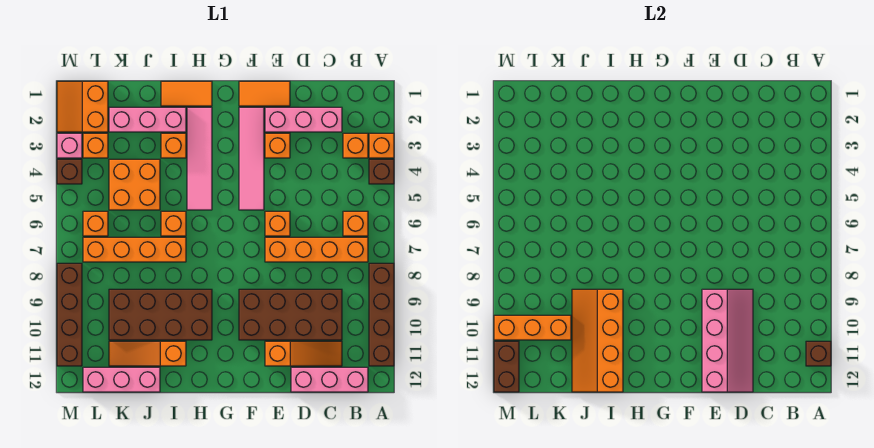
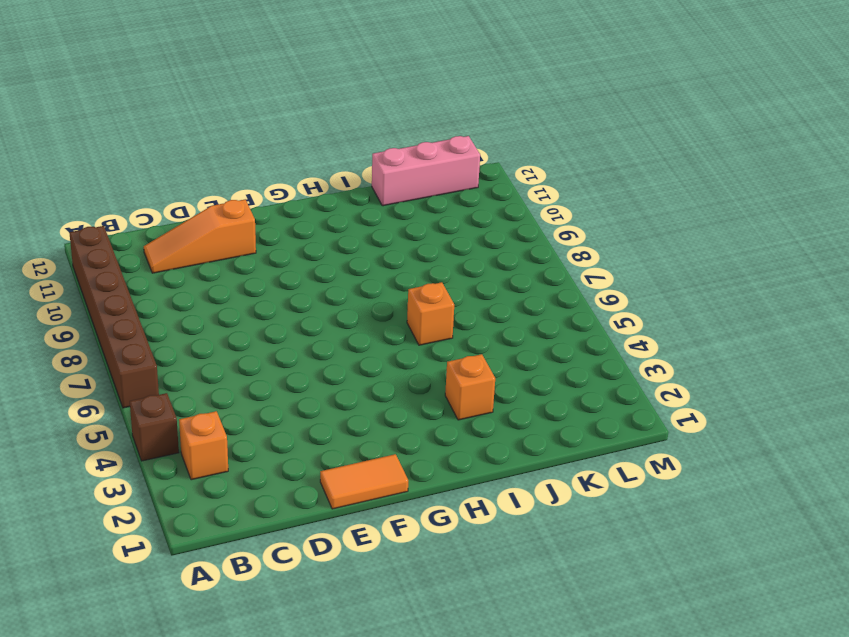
brown 1x6 brick [69,226,159,408] -> brown 1x4 brick [369,263,394,366]
none -> orange 1x1 brick [369,133,394,158]
none -> orange 1x1 brick [343,211,368,236]
none -> orange 1x4 brick [265,237,368,262]
none -> pink 1x3 brick [291,367,368,392]

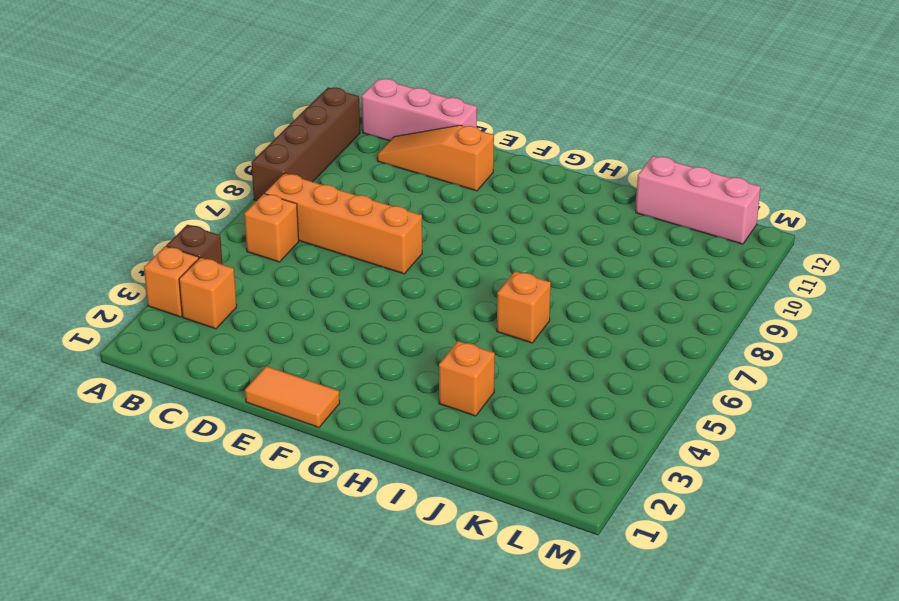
none -> pink 1x3 brick [265,107,342,132]
none -> brown 2x4 brick [239,289,342,340]
none -> orange 1x1 brick [265,133,290,158]
none -> orange 1x1 brick [265,211,290,236]

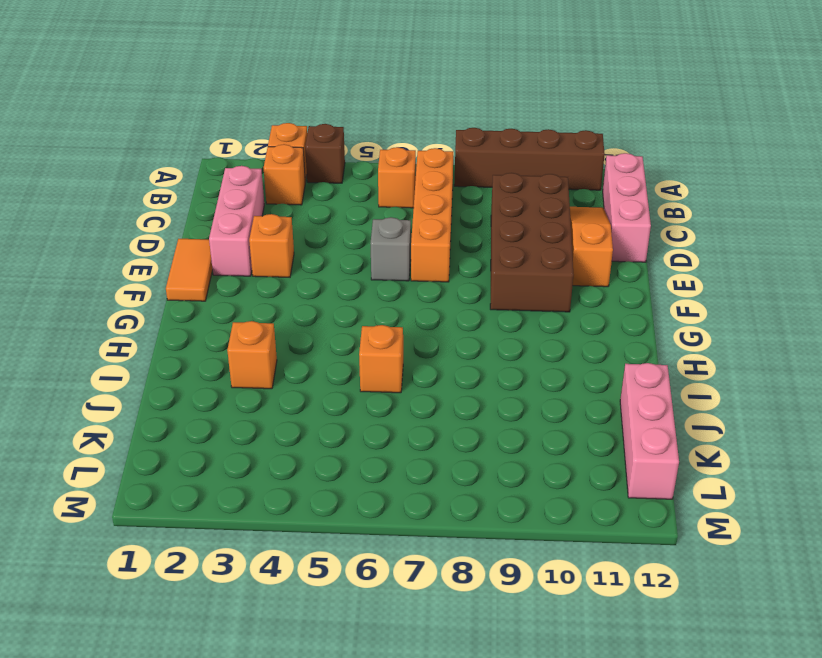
grey 1x1 brick [370,217,411,281] -> orange 1x1 brick [265,211,290,236]
none -> pink 1x4 tile [239,107,264,210]
none -> orange 1x2 tile [161,81,212,106]
none -> pink 1x4 tile [187,107,212,210]
none -> brown 2x4 brick [109,289,212,340]

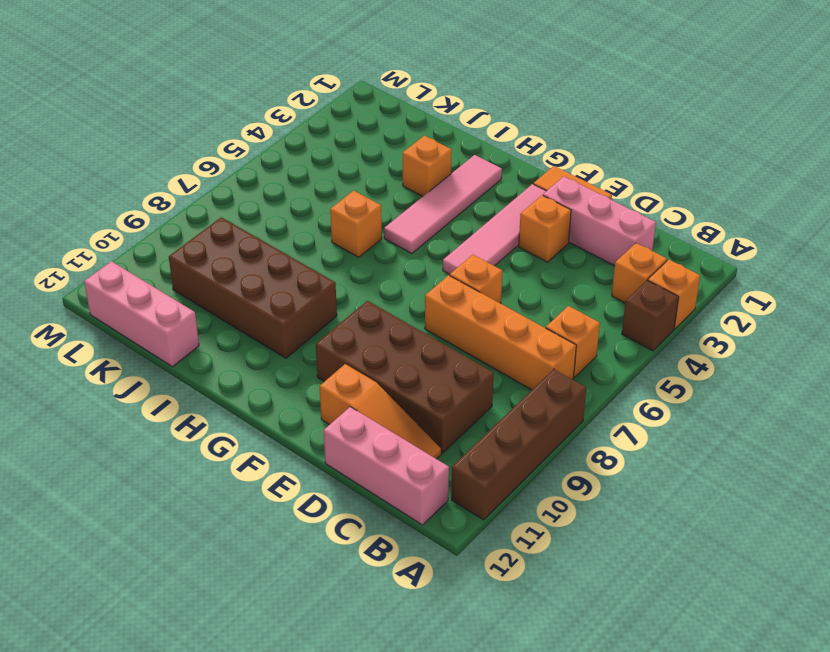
none -> orange 1x2 tile [161,81,212,106]
none -> pink 1x3 brick [109,107,186,132]
none -> orange 1x4 brick [83,237,186,262]
none -> orange 1x3 slope [109,341,186,366]

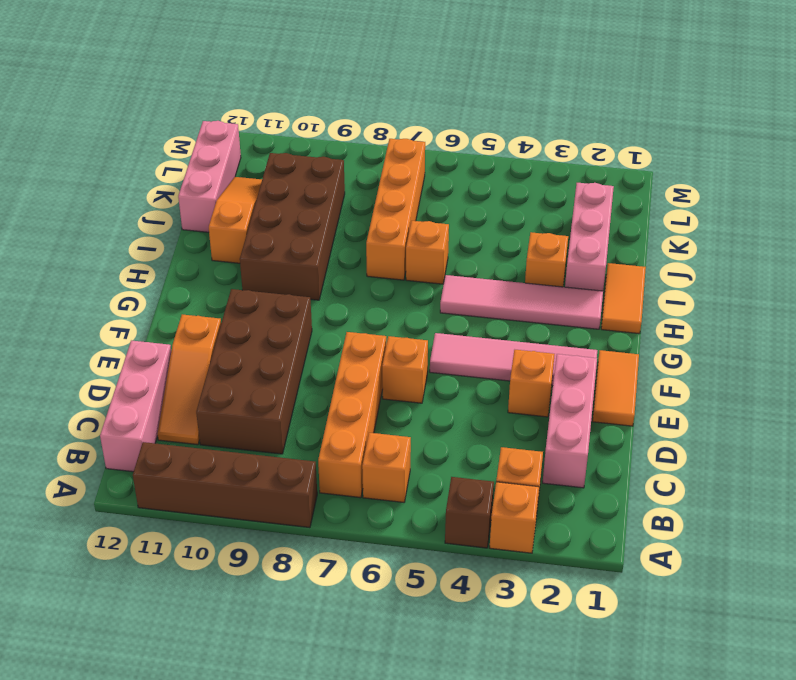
none -> orange 2x2 brick [109,159,160,210]
none -> orange 2x2 slope [57,81,108,132]
none -> orange 1x1 brick [83,133,108,158]
none -> orange 1x1 brick [83,211,108,236]

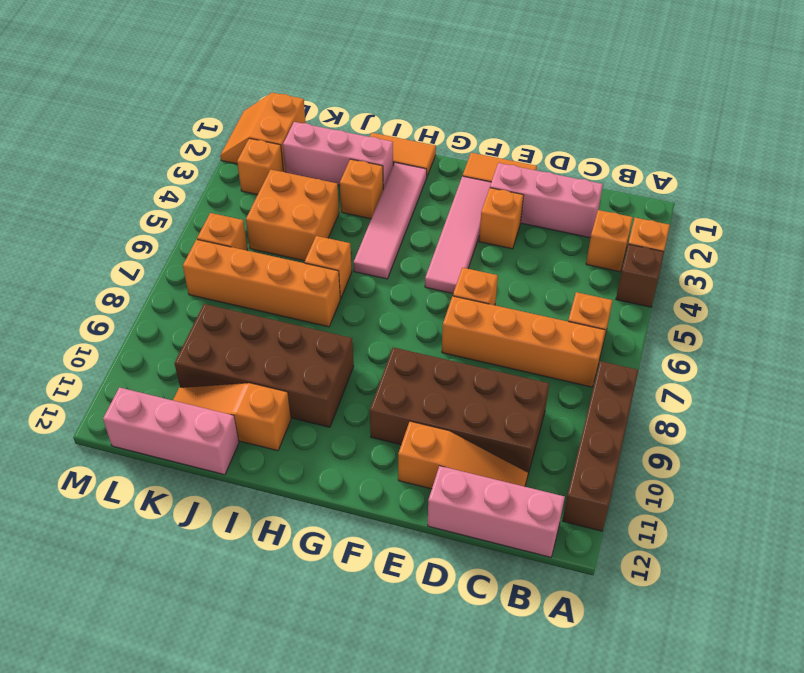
none -> pink 1x1 brick [57,133,82,158]
none -> brown 1x1 brick [57,159,82,184]
none -> brown 1x4 brick [57,263,82,366]
none -> brown 1x1 brick [806,341,831,366]

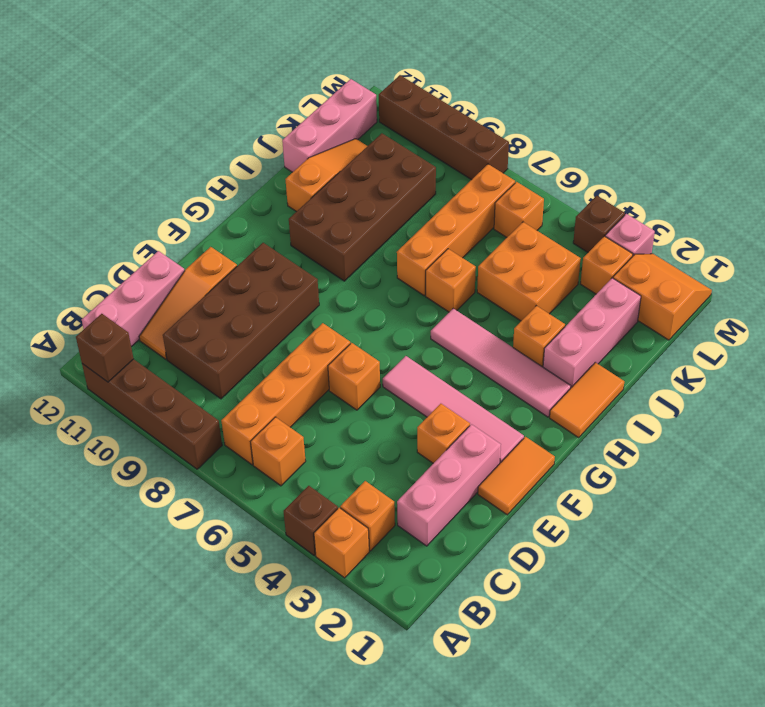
none -> pink 2x4 slope [702,289,753,392]
none -> orange 2x4 slope [572,289,623,392]
none -> orange 1x3 brick [494,315,571,340]
none -> brown 1x2 brick [494,341,519,392]

